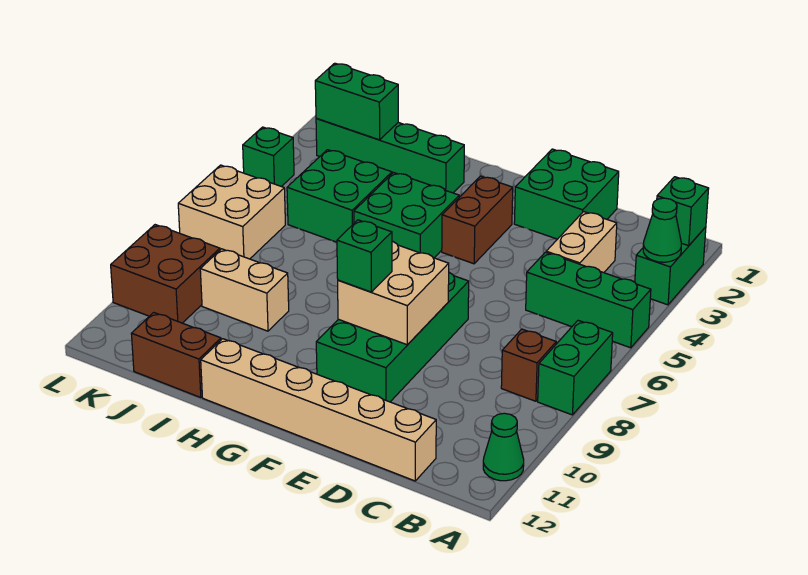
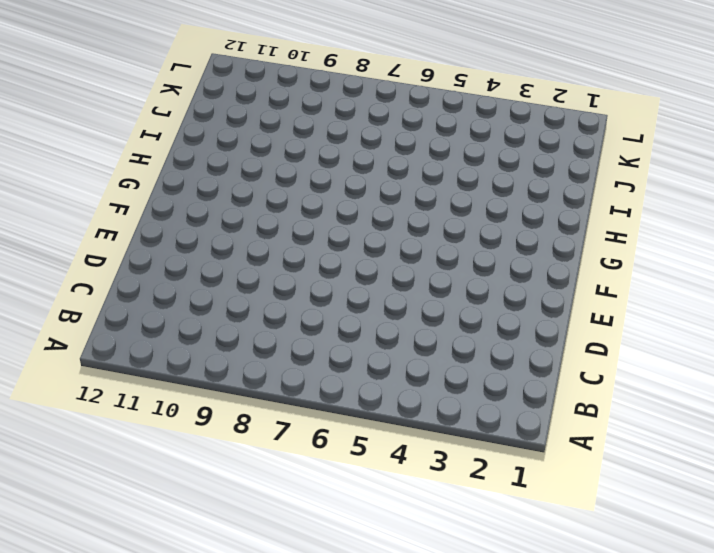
none -> green 1x2 brick [635,227,706,305]
none -> green 1x3 brick [526,252,651,348]
none -> green 1x2 brick [538,320,613,415]

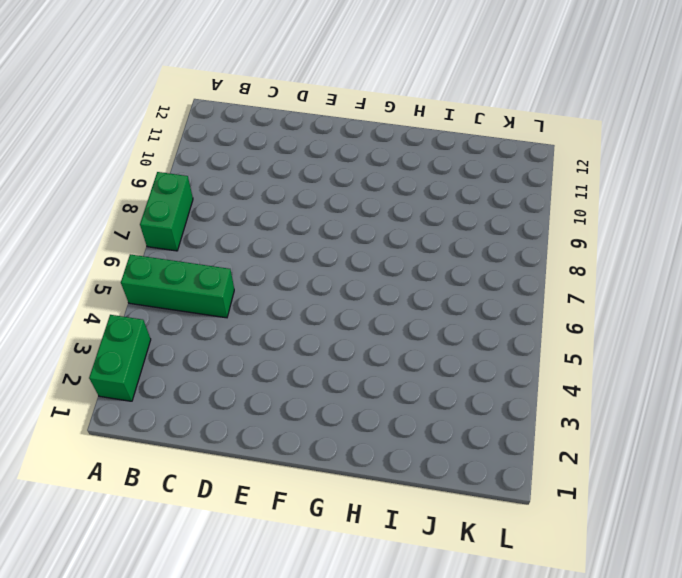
none -> green 1x1 cone [483,413,524,481]
none -> brown 1x1 brick [501,329,556,401]
none -> tan 1x2 brick [546,212,617,273]

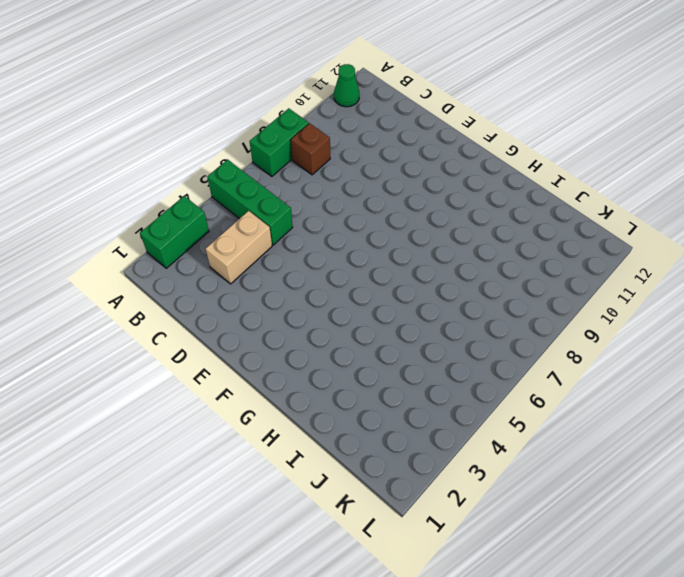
none -> tan 1x6 brick [201,339,436,481]
none -> green 2x2 brick [514,149,619,239]
none -> green 2x4 brick [316,273,469,402]

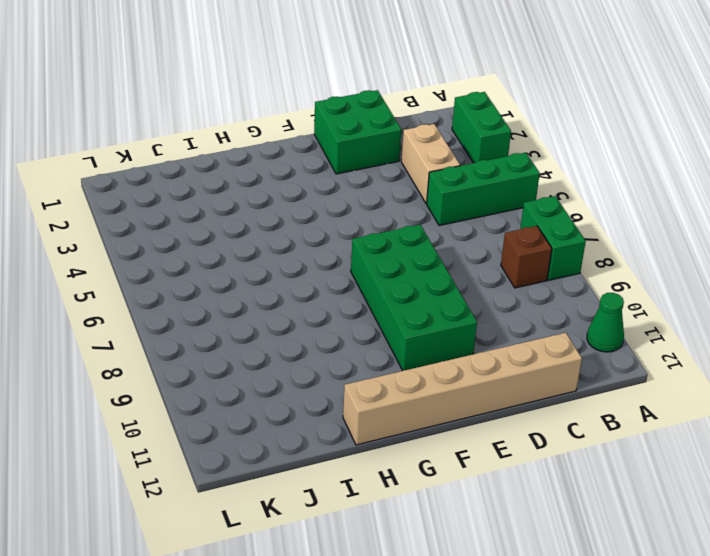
none -> brown 1x2 brick [442,176,513,264]
none -> green 2x2 brick [354,173,459,258]
none -> green 1x4 brick [316,118,464,193]

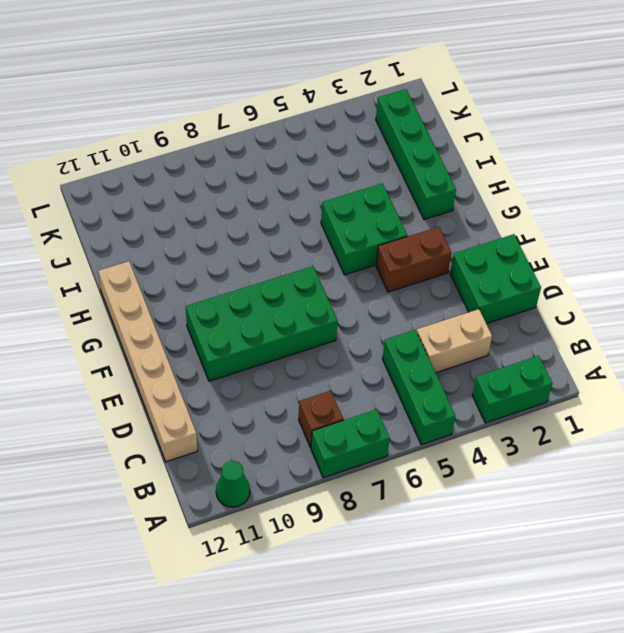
none -> green 2x2 brick [287,150,392,242]
none -> tan 1x2 brick [200,249,289,331]
none -> brown 1x2 brick [131,313,221,398]

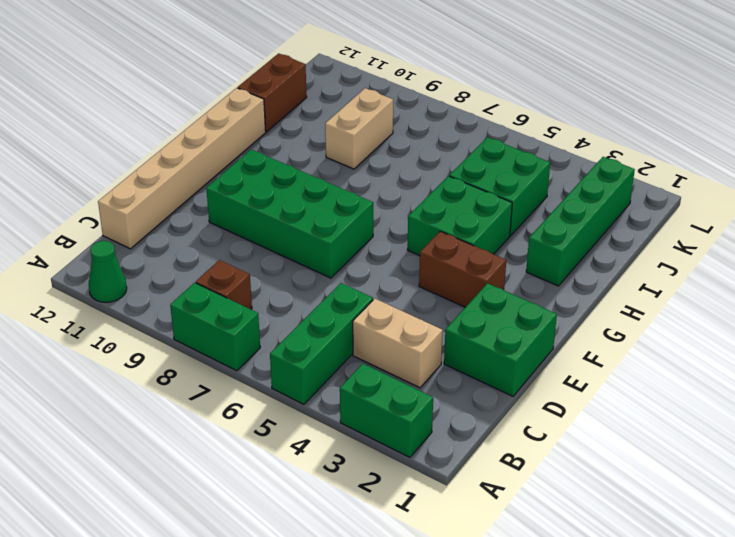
none -> tan 2x2 brick [178,165,285,259]
none -> brown 2x2 brick [111,225,220,323]
none -> green 1x1 brick [243,127,294,187]

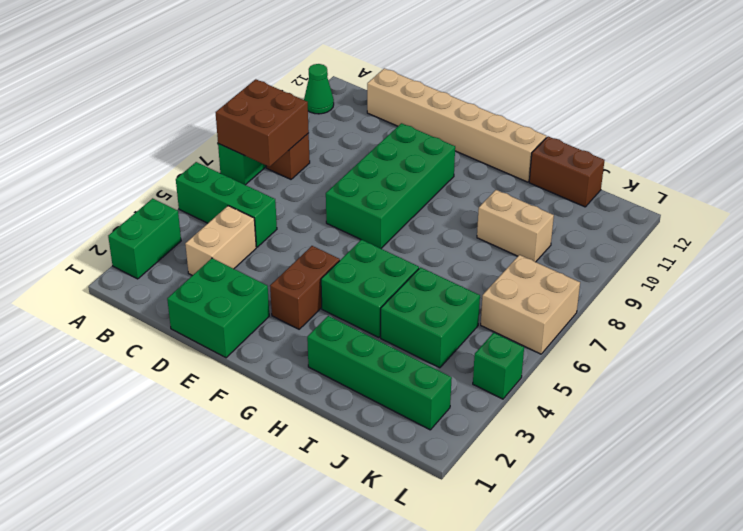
brown 2x2 brick [216,79,309,167] -> brown 2x2 brick moved to [111,225,220,323]
none -> green 1x1 brick [657,177,709,246]
none -> green 1x1 cone [643,198,681,262]
none -> tan 2x2 brick [338,241,449,345]

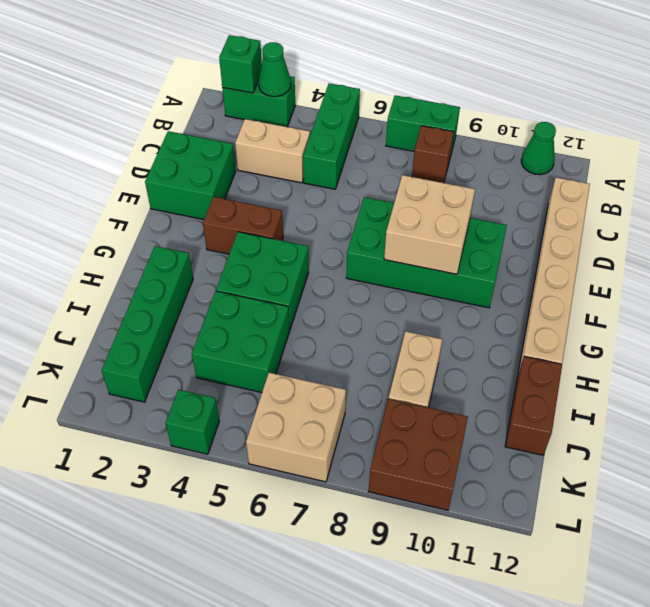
none -> green 1x2 brick [315,63,398,140]
none -> green 1x1 brick [337,220,392,292]

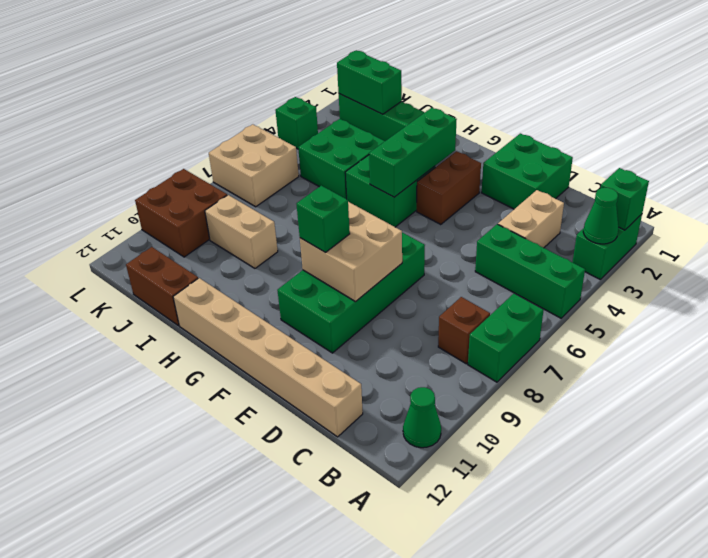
green 1x3 brick [369,108,457,197] -> none

